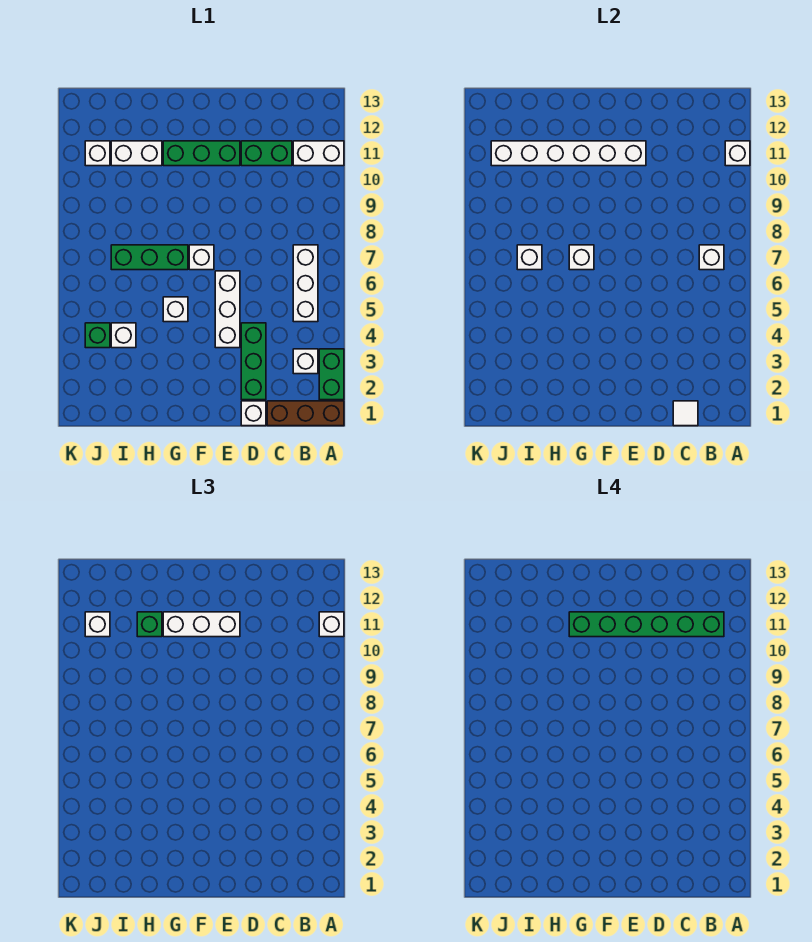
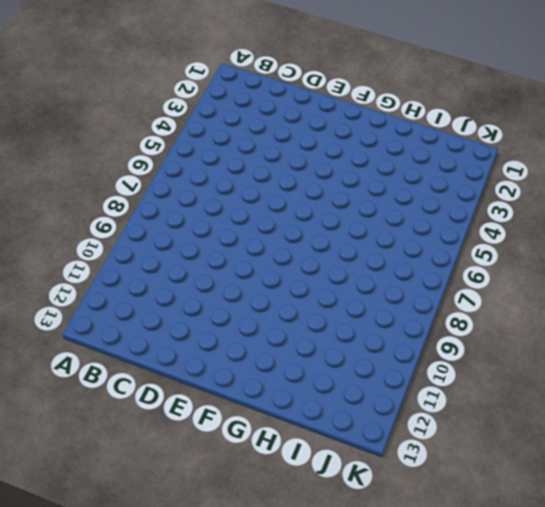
none -> brown 1x3 brick [267,401,344,426]
none -> green 1x2 brick [319,349,344,400]
none -> white 1x2 brick [293,141,344,166]

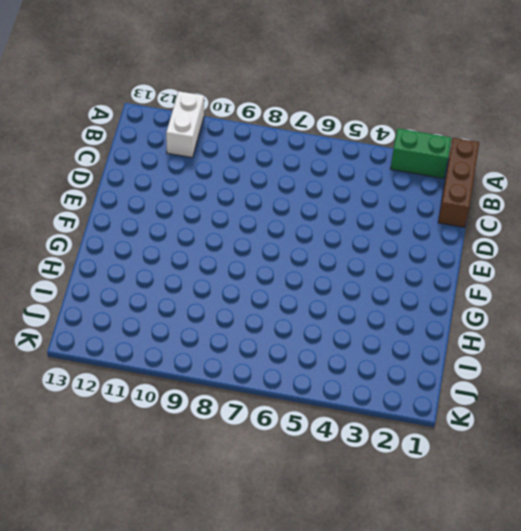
none -> white 1x1 brick [293,349,318,374]
none -> white 1x3 brick [293,245,318,322]
none -> green 1x2 brick [241,141,292,166]

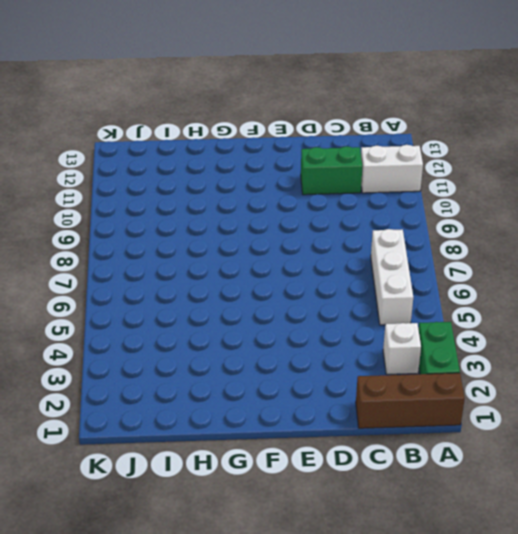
none -> white 1x1 brick [241,401,266,426]
none -> green 1x3 brick [241,323,266,400]
none -> white 1x3 brick [215,271,240,348]

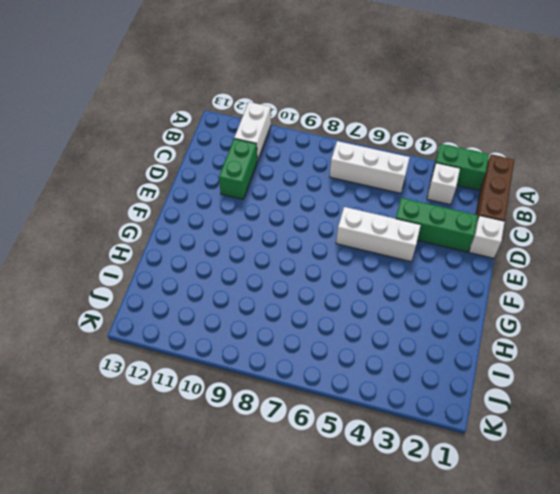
none -> green 1x3 brick [163,141,240,166]
none -> white 1x1 brick [189,245,214,270]
none -> white 1x1 brick [163,297,188,322]

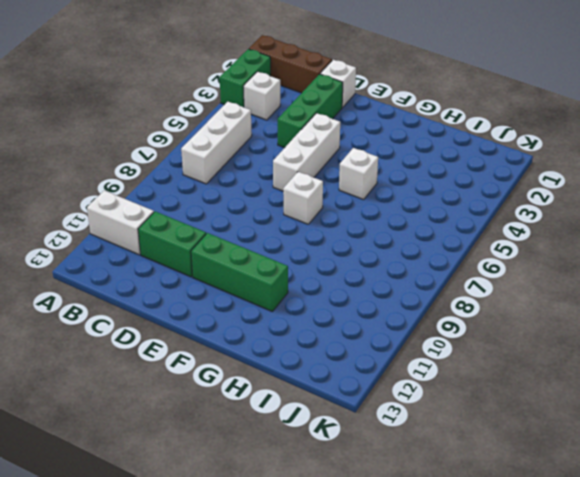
none -> green 1x3 brick [111,245,188,270]
none -> white 1x2 brick [111,141,162,166]
none -> white 1x1 brick [111,323,136,348]

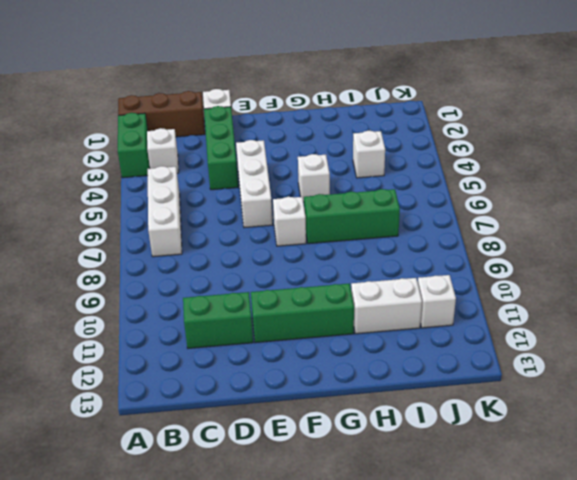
none -> white 1x2 brick [293,141,344,166]
none -> green 1x1 brick [85,323,110,348]
none -> white 1x1 brick [725,141,750,166]

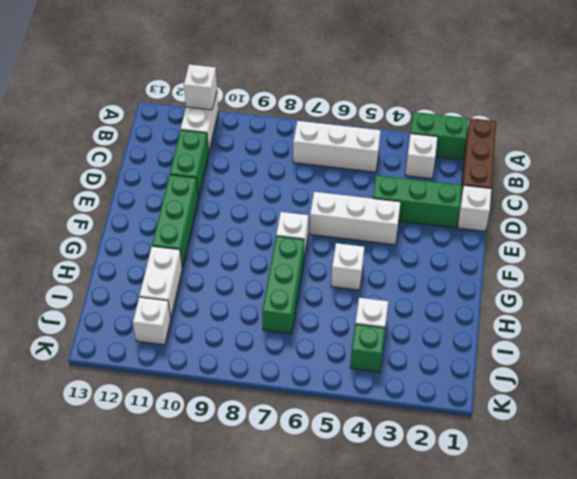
none -> white 1x1 brick [699,245,724,270]
none -> white 1x1 tile [673,401,698,426]
none -> white 1x6 brick [491,141,646,166]

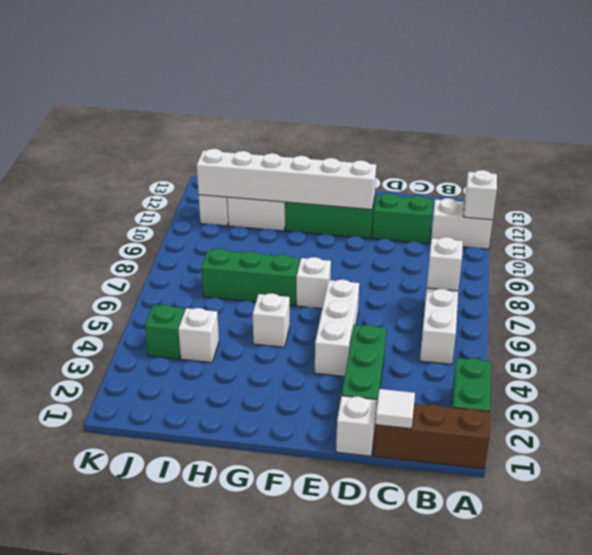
none -> white 1x1 brick [293,349,318,374]
none -> white 1x1 brick [569,245,594,270]
none -> white 1x1 brick [517,245,542,270]

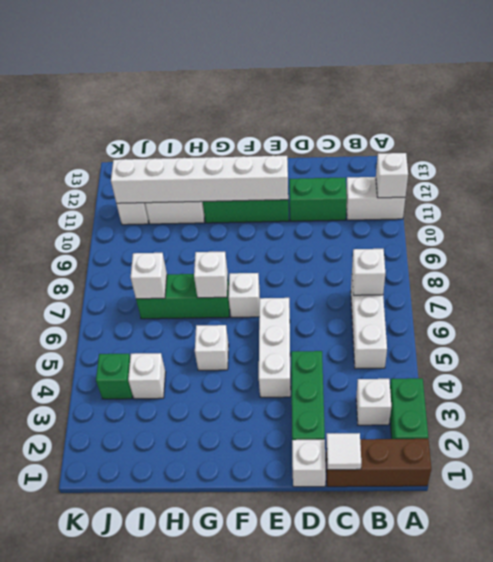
none -> white 1x1 brick [319,612,344,637]
none -> white 1x3 brick [163,612,240,637]
none -> green 1x1 brick [137,612,162,637]

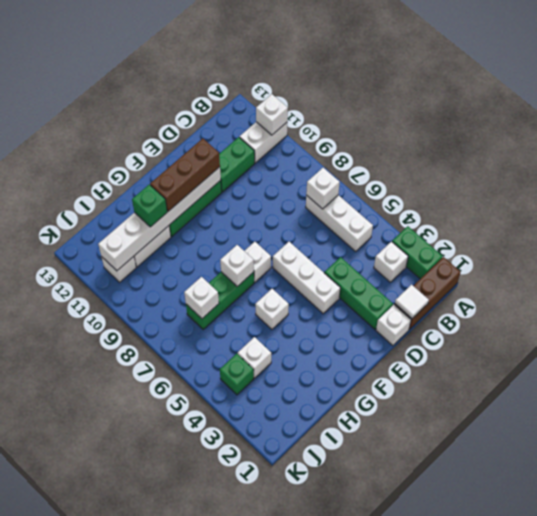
brown 1x3 brick [150,139,220,211] -> white 1x3 brick [163,612,240,637]
none -> white 1x1 brick [319,612,344,637]
none -> white 1x1 brick [85,612,110,637]
none -> green 1x6 brick [569,612,724,637]

